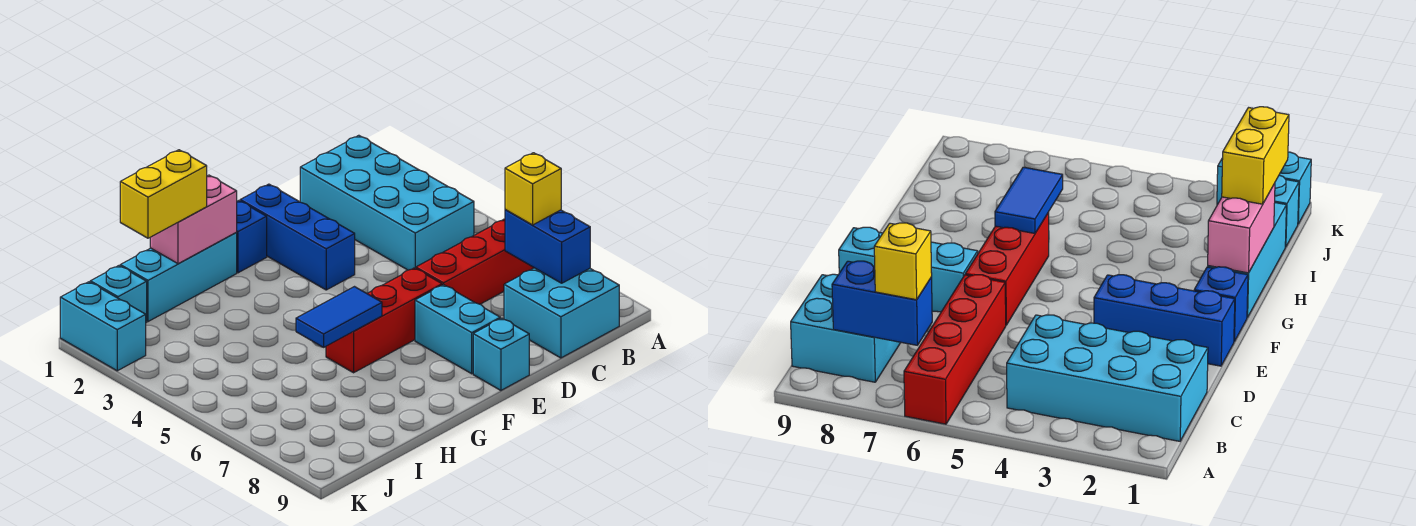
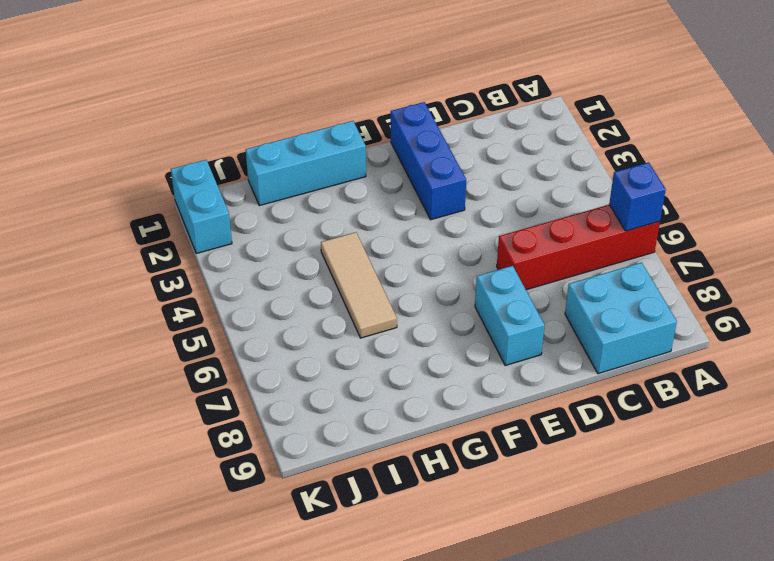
blue 1x1 brick [609,162,666,231] -> blue 1x1 brick moved to [236,201,267,273]
tan 1x3 tile [321,232,397,338] -> none
none -> cyan 2x4 brick [300,135,474,270]
none -> red 1x3 brick [326,268,442,373]
none -> cyan 1x1 brick [473,318,529,390]

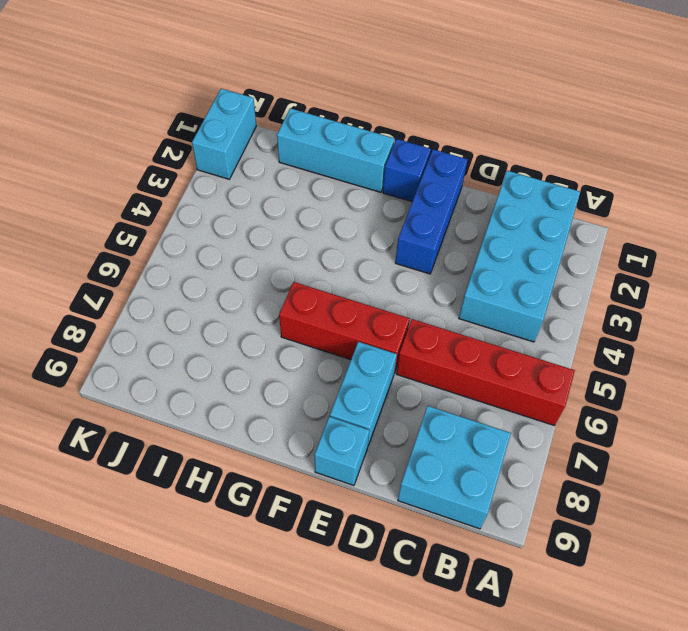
none -> cyan 1x1 brick [90,266,147,322]
none -> blue 1x2 brick [505,210,590,283]
none -> pink 1x2 brick [150,175,237,264]

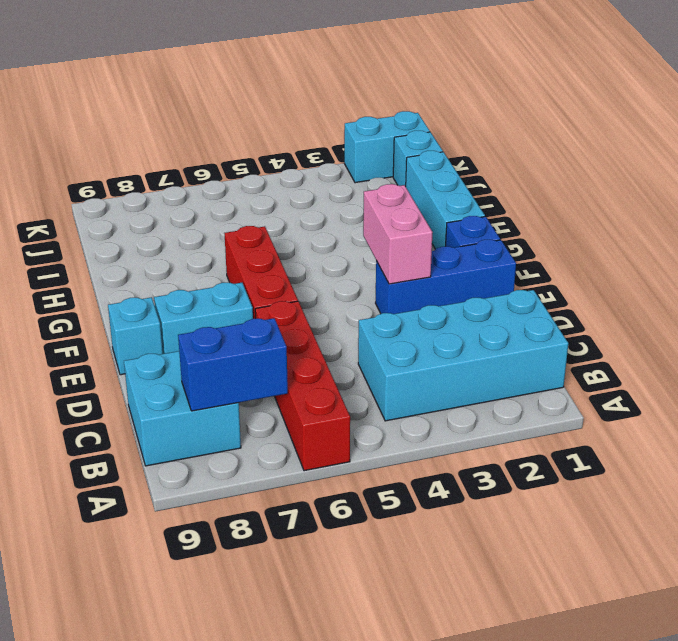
pink 1x2 brick [363,184,433,284] -> pink 1x2 brick moved to [150,175,237,264]
none -> blue 1x2 tile [296,287,382,347]
none -> yellow 1x1 brick [505,153,561,225]
none -> yellow 1x2 brick [120,150,207,238]

